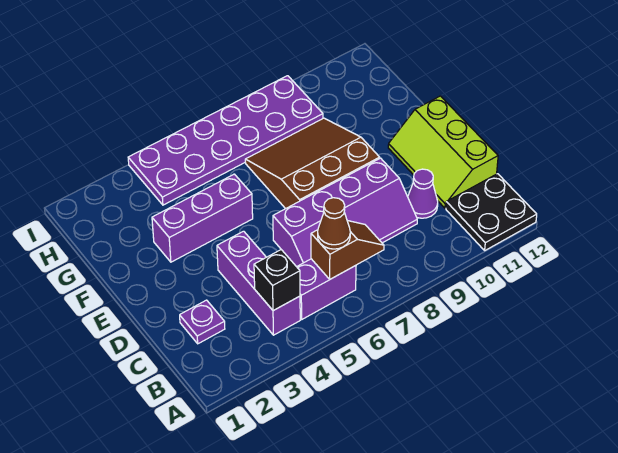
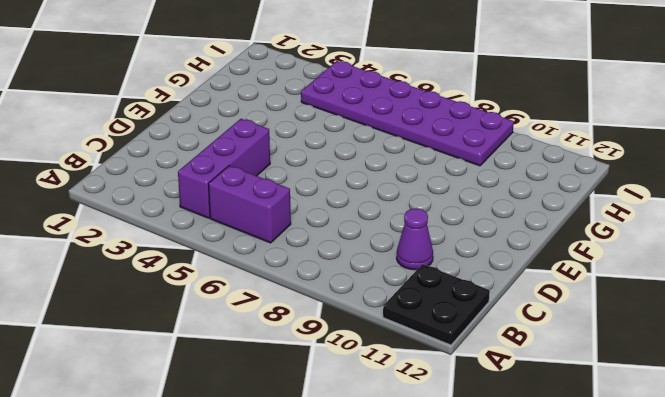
none -> purple 1x1 plate [180,300,225,344]
none -> purple 2x4 slope [273,158,417,267]
none -> lime 2x3 slope [388,96,498,208]

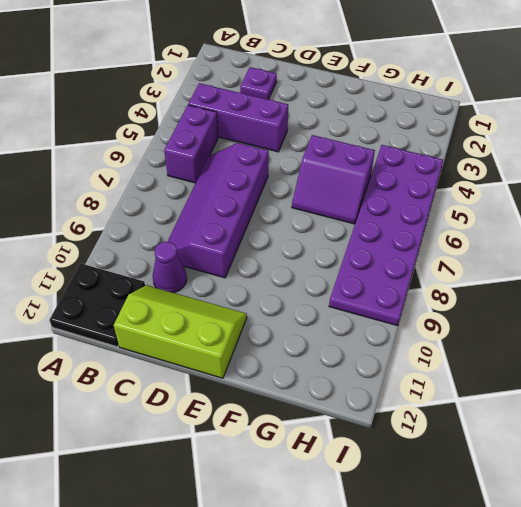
purple 2x2 slope [292,135,375,224] -> purple 1x3 brick [152,174,253,262]
none -> brown 3x3 slope [245,118,380,209]
none -> black 1x1 brick [254,250,300,311]
none -> brown 1x2 slope [311,221,384,279]

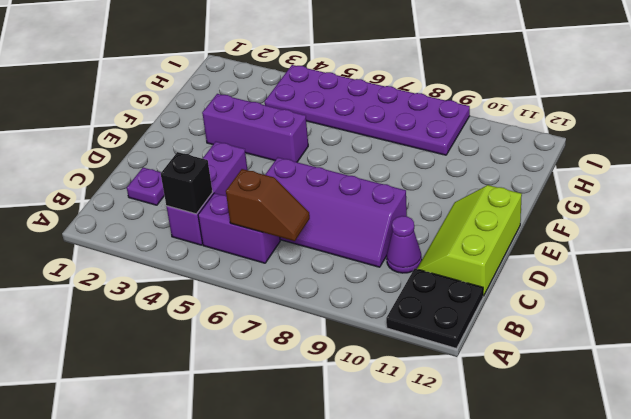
none -> brown 3x3 slope [245,118,380,209]
none -> brown 1x1 cone [318,198,350,249]

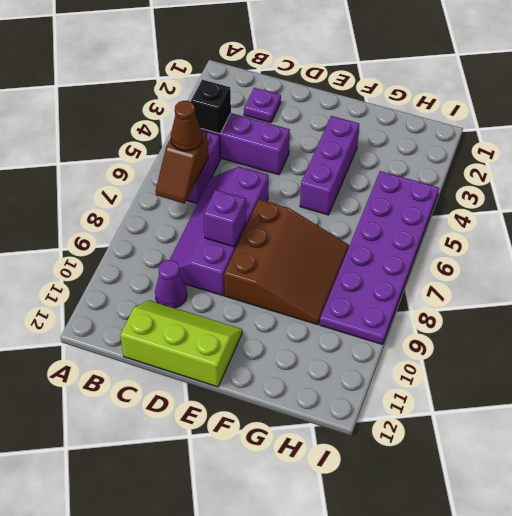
purple 1x1 brick [204,190,246,247] -> none
none -> black 2x2 plate [446,174,537,250]

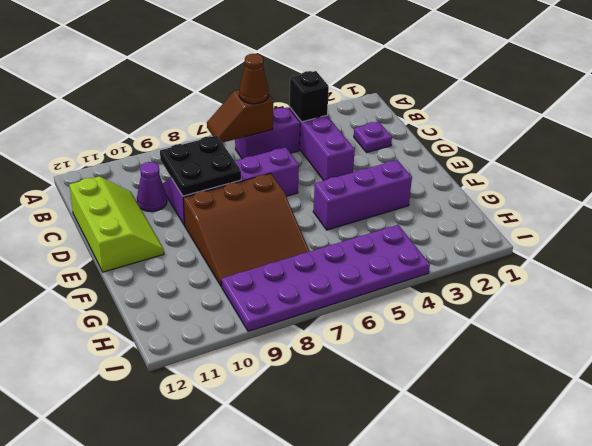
black 2x2 plate [160,136,241,196] -> black 2x2 plate moved to [446,174,537,250]

